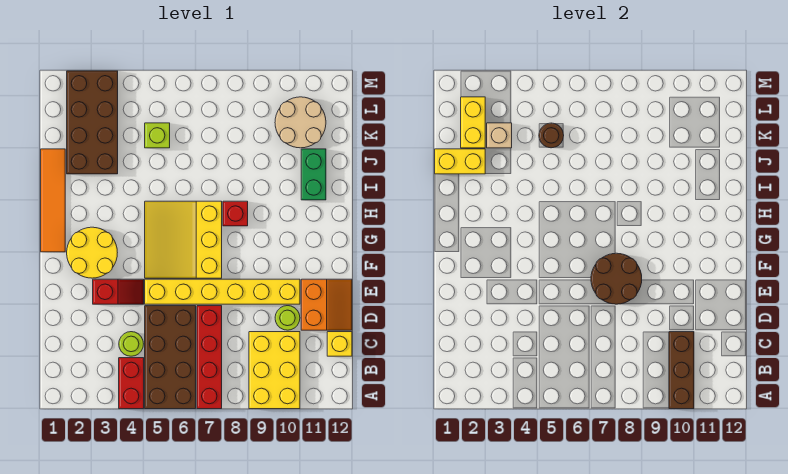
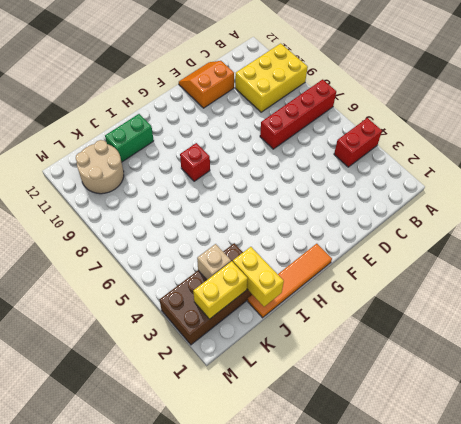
none -> brown 2x4 brick [145,306,196,409]
none -> lime 1x1 round brick [119,332,143,356]
none -> yellow 1x1 brick [327,332,352,356]

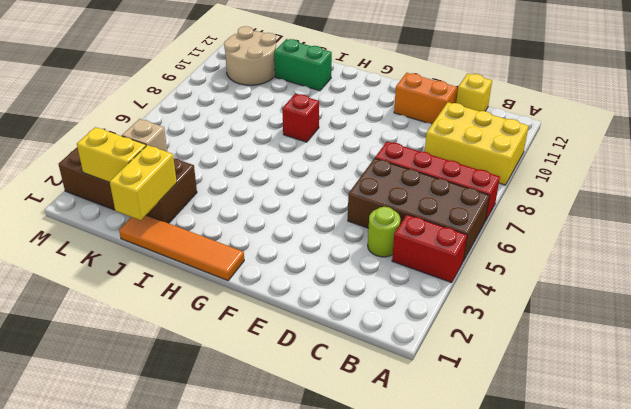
none -> lime 1x1 round brick [275,306,300,330]
none -> red 1x2 slope [93,279,144,304]
none -> yellow 1x6 brick [145,279,300,304]

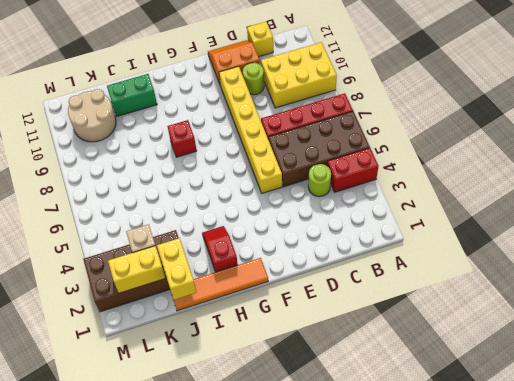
red 1x2 slope [202,226,238,272] -> red 1x2 slope moved to [93,279,144,304]
none -> yellow 2x2 round brick [67,227,117,278]
none -> yellow 3x3 slope [145,201,222,278]
none -> lime 1x1 brick [145,123,170,148]

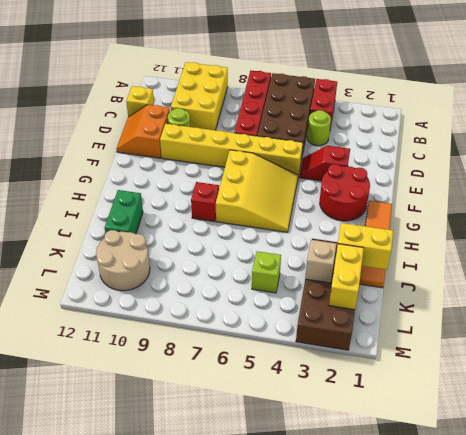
red 2x2 round brick [320,164,370,221] -> yellow 2x2 round brick [67,227,117,278]
none -> brown 1x3 brick [669,332,694,409]
none -> brown 2x2 round brick [591,253,642,304]
none -> brown 1x1 round brick [539,123,564,148]

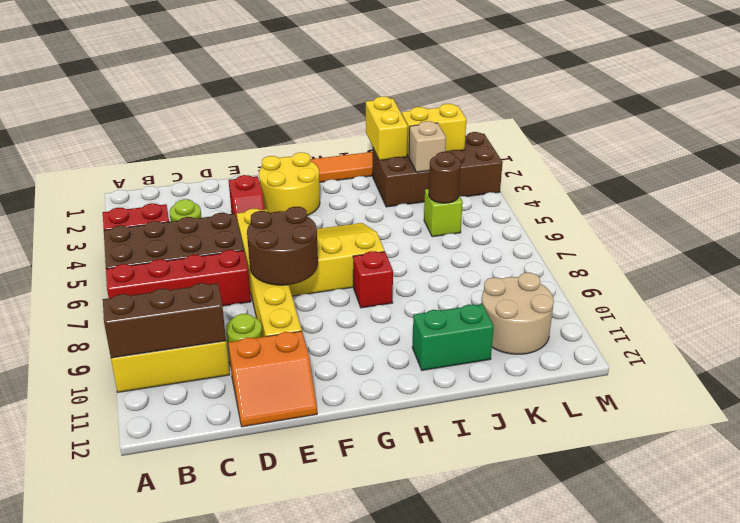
none -> yellow 1x1 brick [327,332,352,356]

